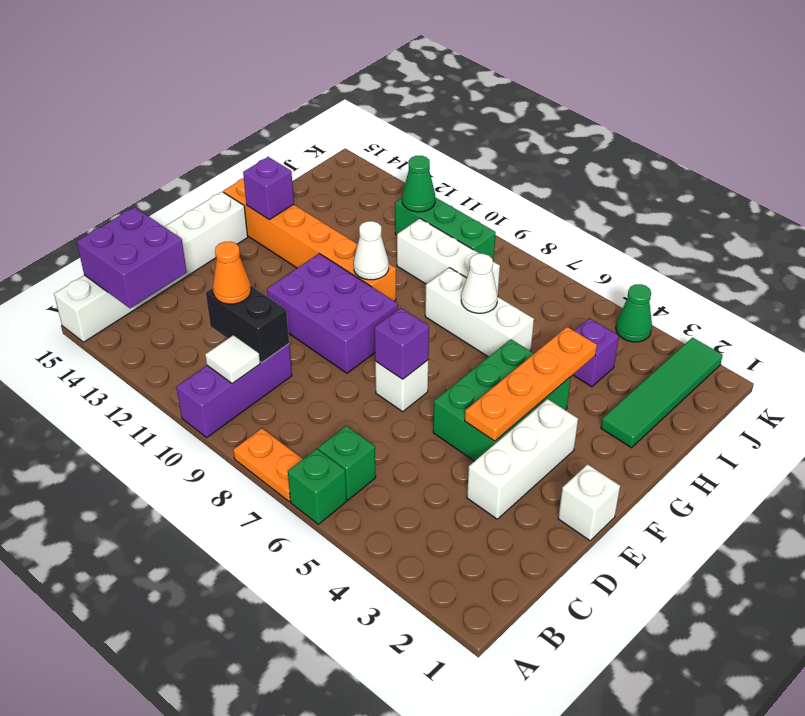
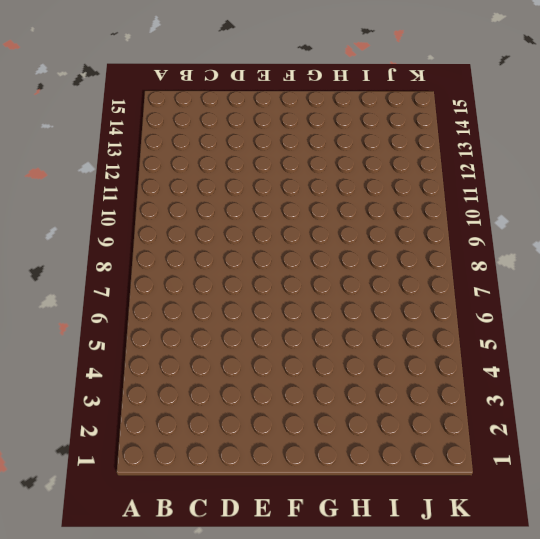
none -> green 1x1 brick [288,449,347,524]
none -> orange 1x2 plate [233,428,303,502]
none -> purple 1x3 brick [176,344,292,437]

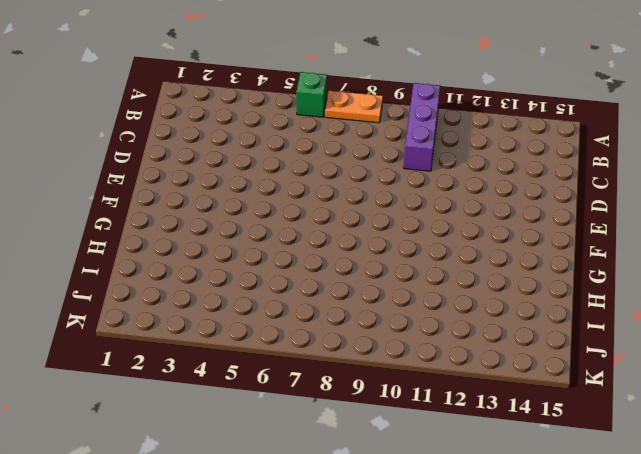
none -> white 1x6 brick [54,192,248,342]
none -> green 1x1 brick [318,426,376,500]
none -> white 1x3 brick [467,399,578,519]

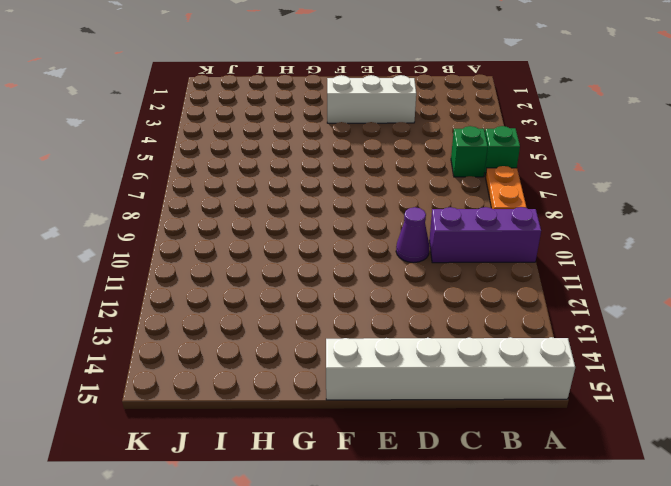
purple 1x1 cone [396,207,429,263] -> none
none -> white 1x1 brick [558,464,620,541]
none -> green 2x3 brick [433,339,571,461]
none -> white 1x1 brick [375,360,428,412]

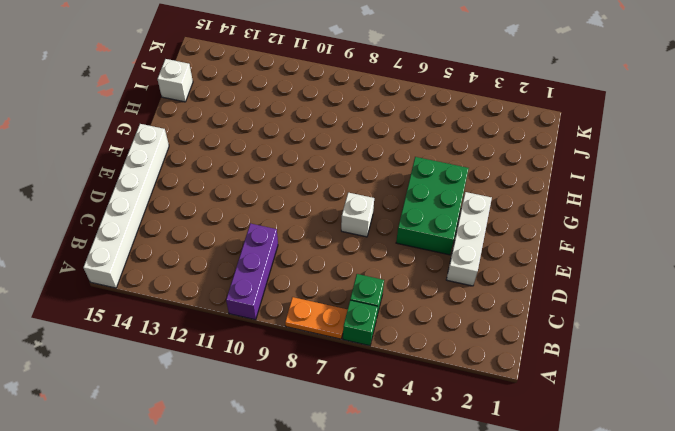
white 1x1 brick [157,59,193,102] -> white 1x1 brick moved to [558,464,620,541]
none -> purple 2x3 brick [267,254,398,373]
none -> orange 1x6 brick [223,178,396,301]
none -> green 1x4 tile [601,338,723,448]

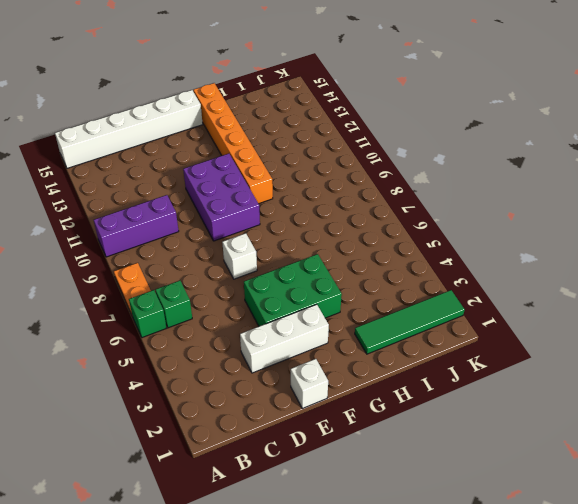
none -> white 1x3 brick [425,268,534,357]
none -> purple 1x1 brick [573,318,619,387]
none -> white 1x3 brick [397,218,500,296]

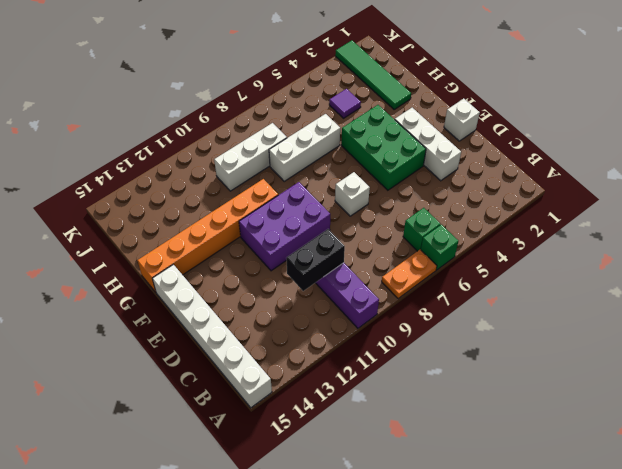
purple 1x1 tile [329,89,361,118] -> purple 1x1 brick [573,318,619,387]
none -> green 1x3 brick [395,197,496,261]
none -> green 1x1 cone [616,284,652,342]
none -> white 1x1 tile [205,335,260,384]

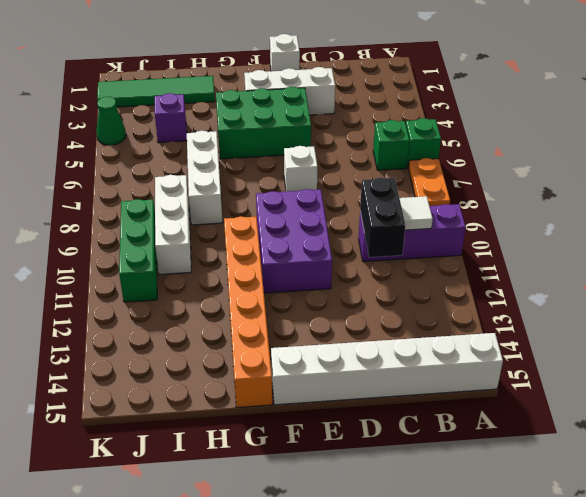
none -> purple 2x2 brick [77,207,187,308]
none -> orange 1x4 plate [465,327,597,441]
none -> purple 1x1 brick [375,308,429,379]

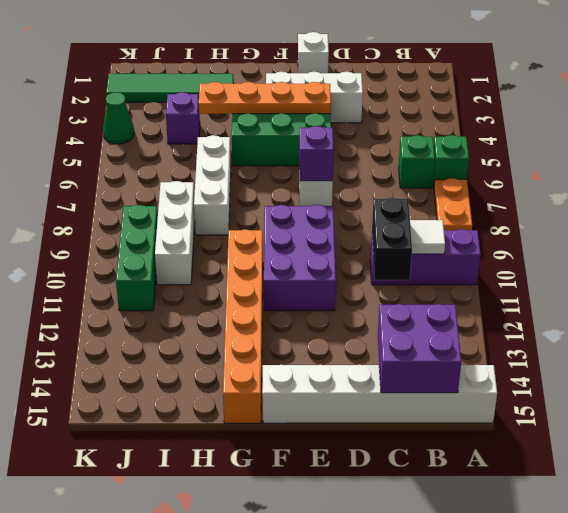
none -> white 1x1 cone [354,221,389,280]
none -> purple 1x1 brick [243,157,294,220]
none -> white 1x1 cone [461,254,498,313]

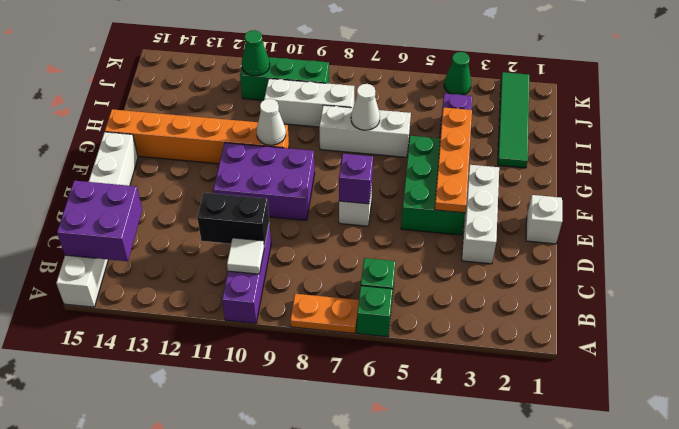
none -> purple 1x1 brick [243,157,294,220]
none -> orange 1x1 cone [213,242,251,304]

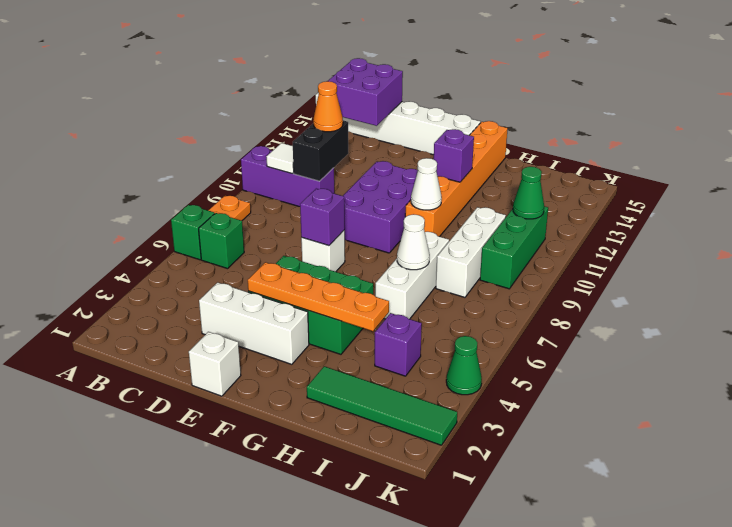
purple 1x1 brick [434,129,474,182] -> purple 1x1 brick moved to [243,157,294,220]

